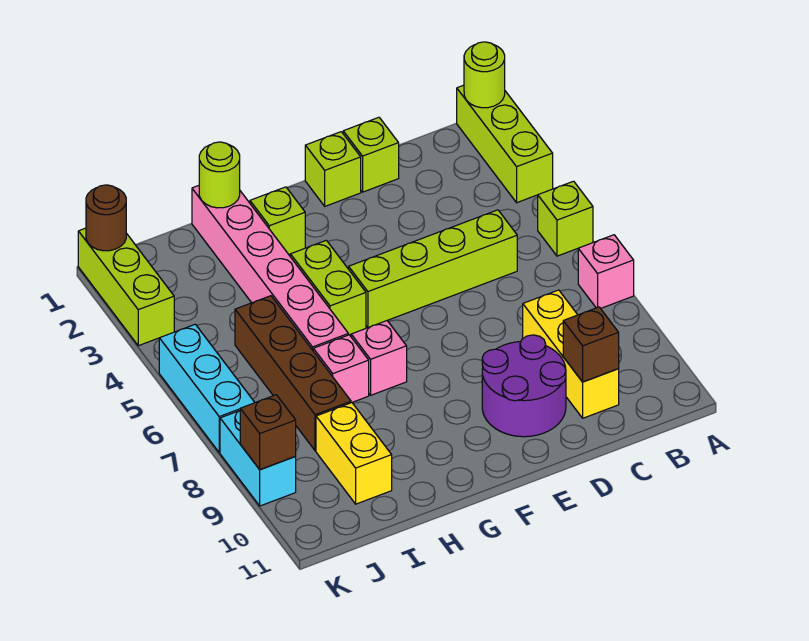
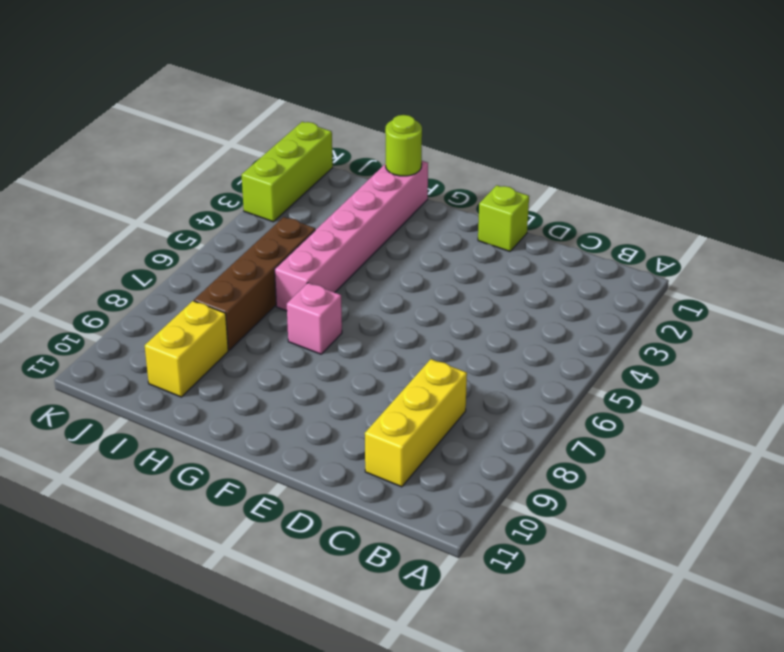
none -> lime 1x3 brick [457,85,553,203]
none -> lime 1x1 brick [538,181,593,256]
none -> pink 1x1 brick [578,235,634,308]

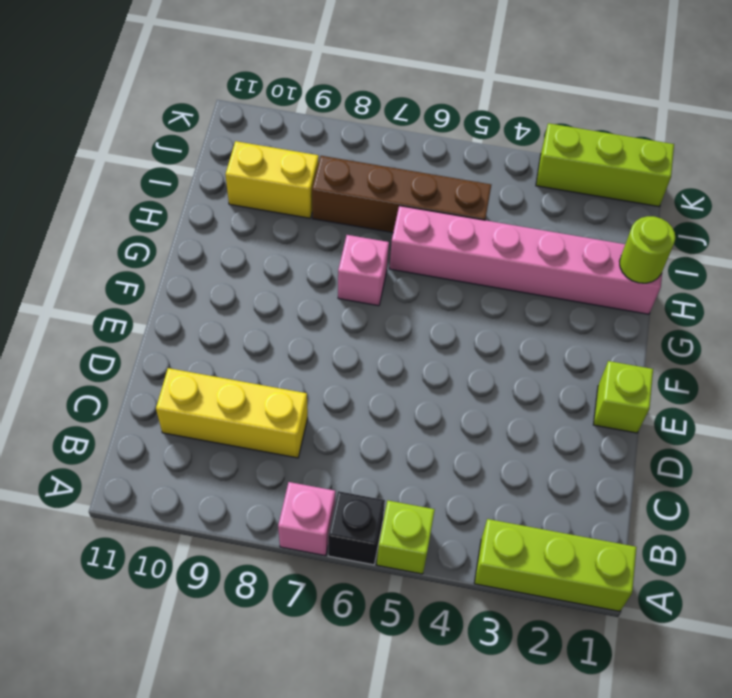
black 1x1 brick [328,491,385,565] -> none
none -> lime 1x4 brick [348,210,517,328]
none -> lime 1x1 brick [343,117,399,192]
none -> purple 2x2 round brick [482,335,566,437]

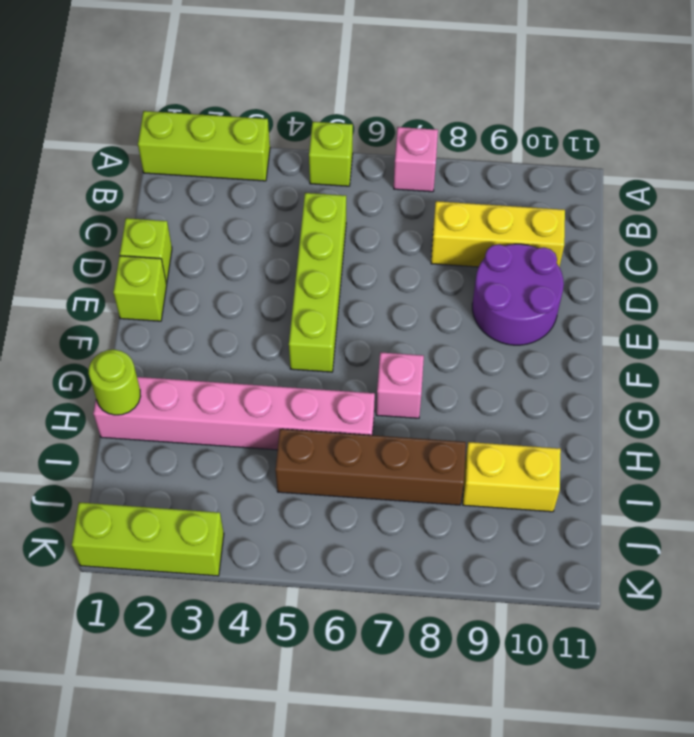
none -> lime 1x1 brick [250,187,305,254]
none -> lime 1x2 brick [290,240,366,335]
none -> pink 1x1 brick [313,335,369,403]

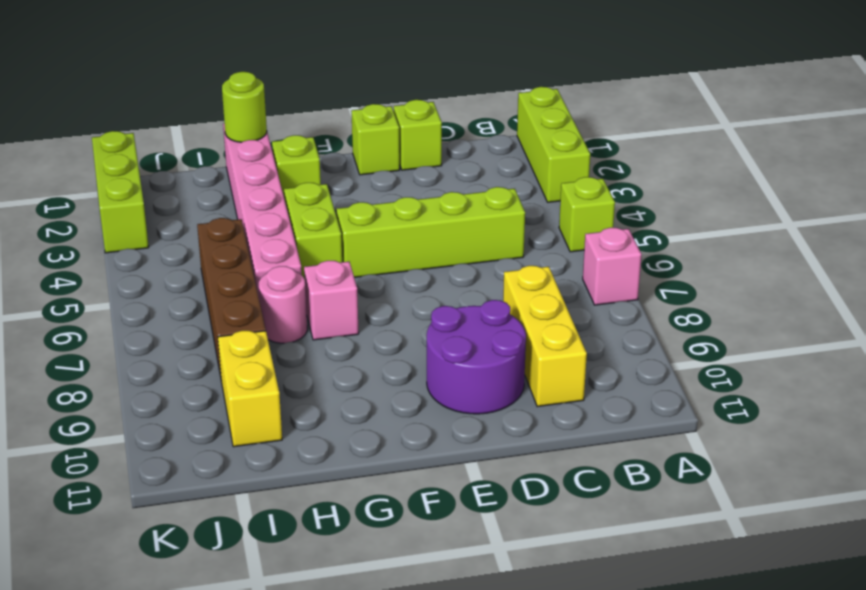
pink 1x1 round brick [259,266,307,343] -> pink 1x1 brick [313,335,369,403]
none -> cyan 1x3 brick [159,324,255,453]
none -> cyan 1x2 brick [220,411,296,506]
none -> lime 1x1 round brick [464,42,505,108]

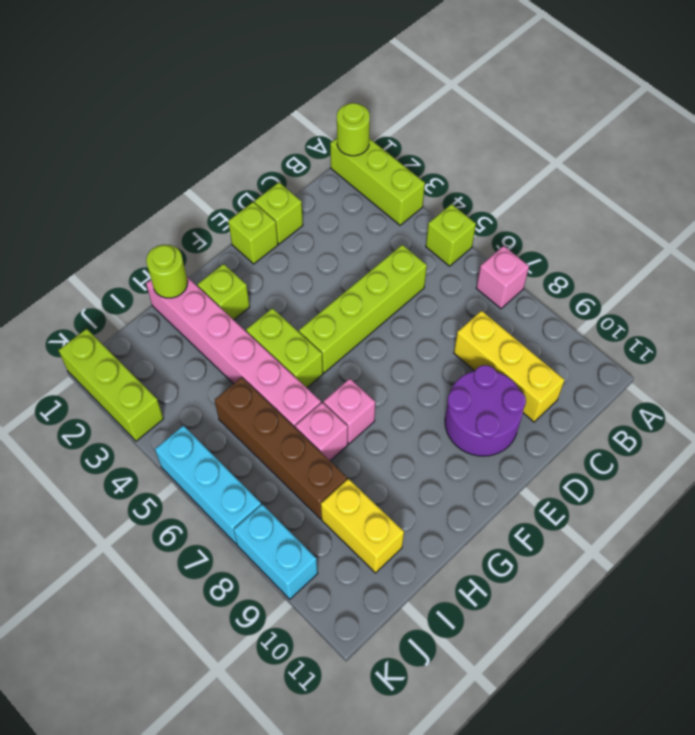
none -> brown 1x1 brick [563,307,619,382]
none -> brown 1x1 round brick [86,185,126,251]
none -> brown 1x1 brick [240,395,296,470]

